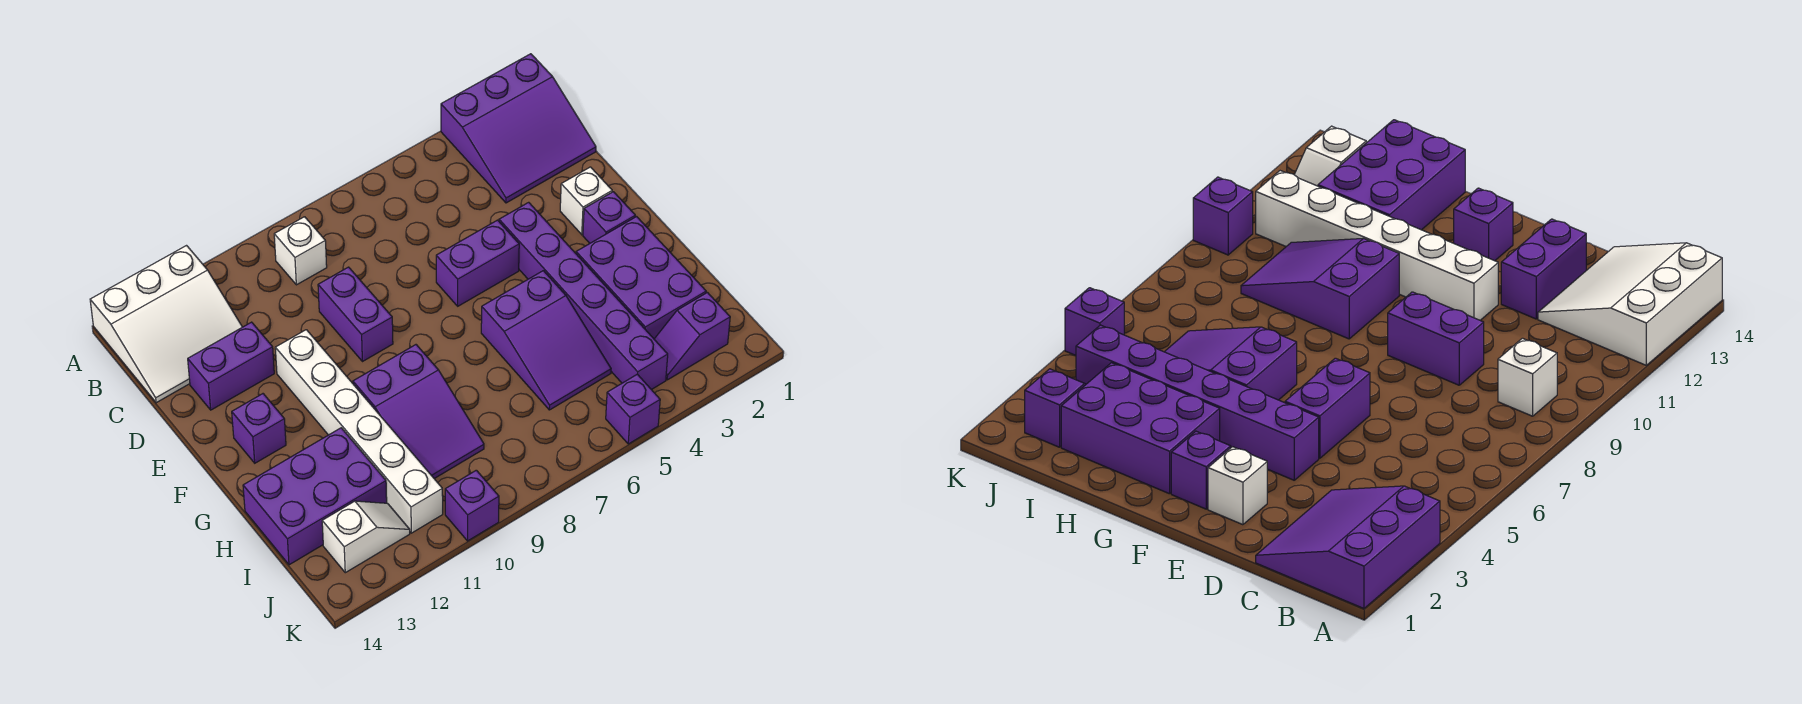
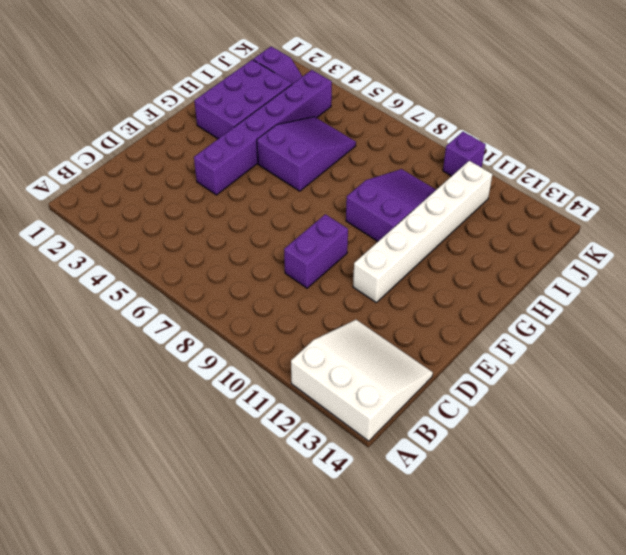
none -> purple 3x3 slope [441,54,596,203]
none -> white 1x1 brick [274,217,327,285]
none -> purple 1x2 brick [188,322,274,410]

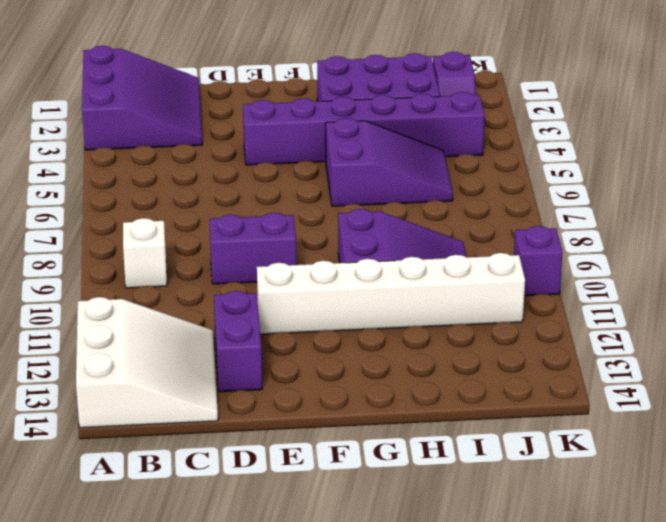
none -> white 1x1 brick [560,167,612,234]
none -> purple 1x2 brick [436,220,519,306]
none -> purple 1x1 brick [583,192,635,243]

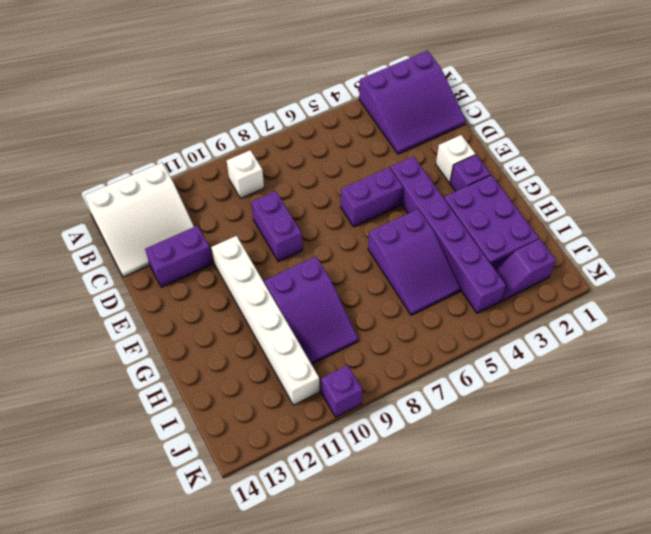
none -> purple 1x1 brick [232,394,286,463]
none -> purple 2x3 brick [243,428,387,565]
none -> white 1x2 slope [322,501,410,573]

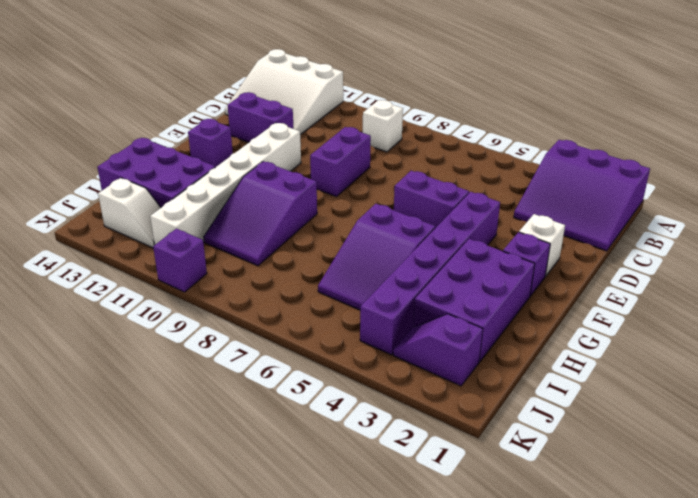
none -> purple 1x1 brick [606,374,660,444]

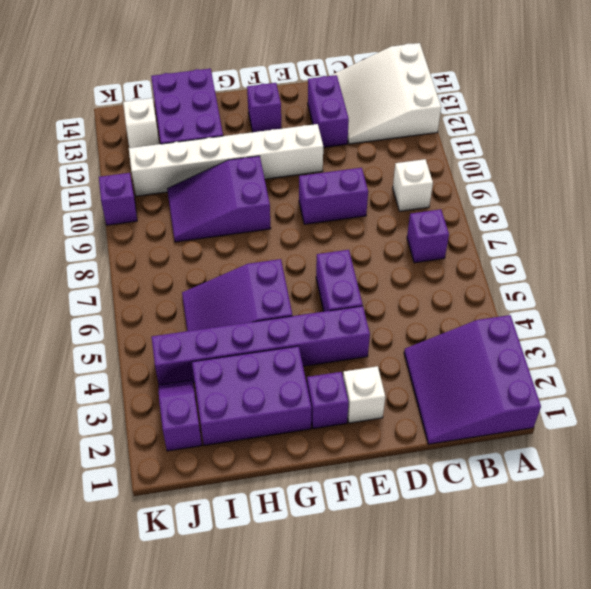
purple 1x1 brick [407,209,449,263] -> purple 1x1 brick moved to [606,374,660,444]

